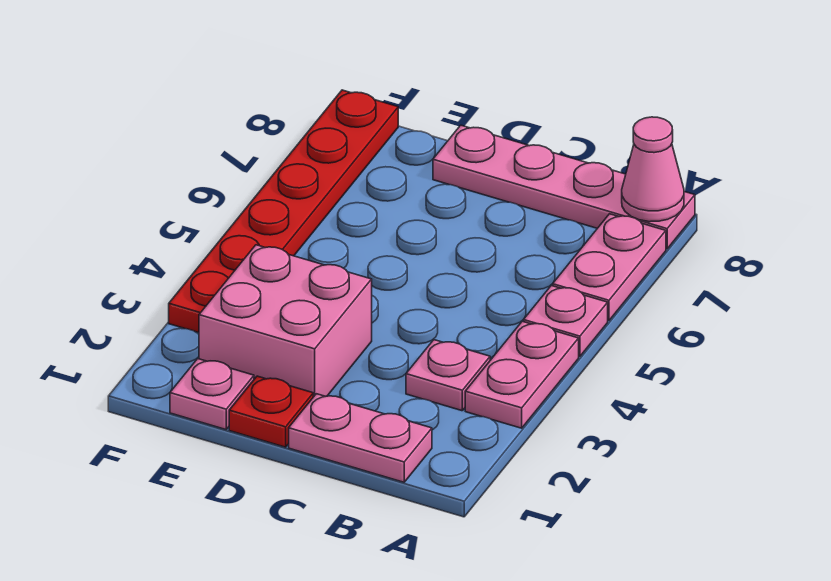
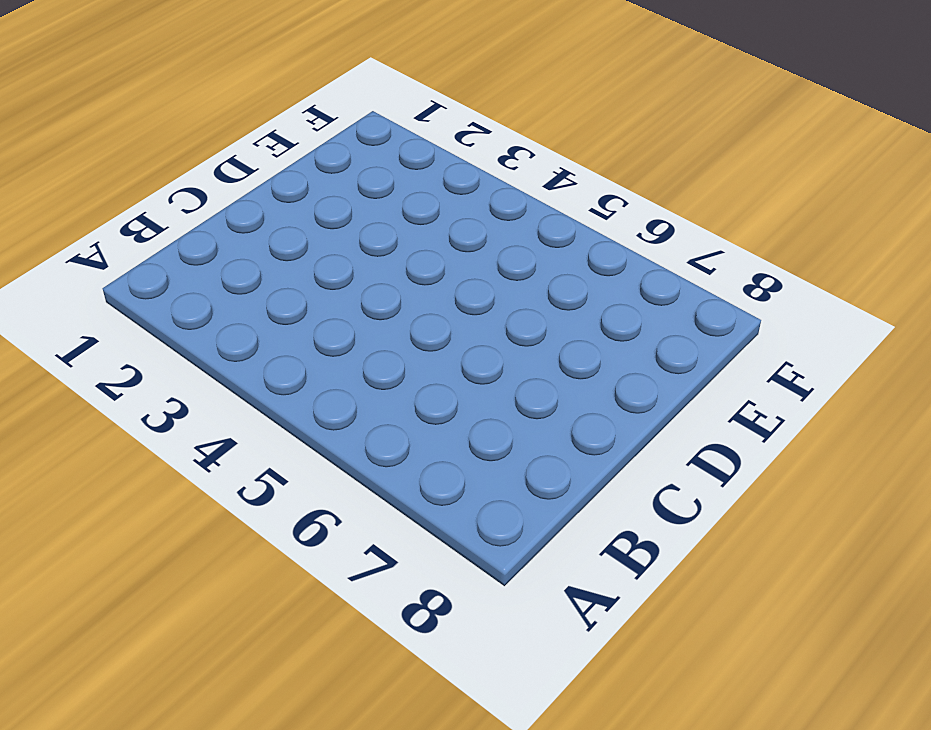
none -> pink 1x2 plate [465,321,579,428]
none -> pink 1x1 plate [524,286,608,357]

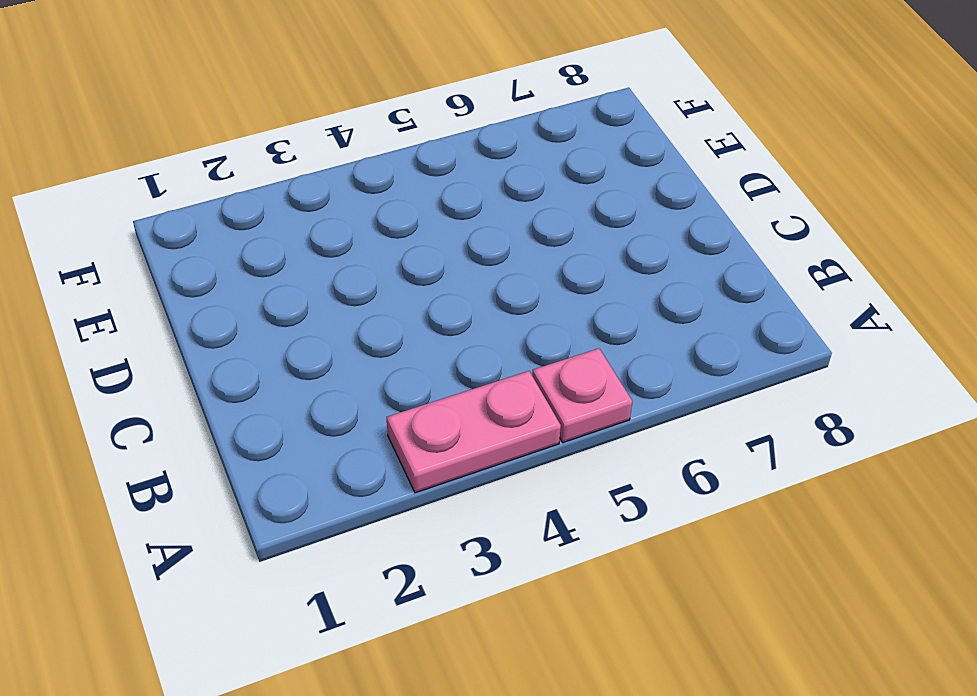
none -> pink 1x2 plate [553,214,666,321]
none -> pink 1x4 plate [433,125,695,249]

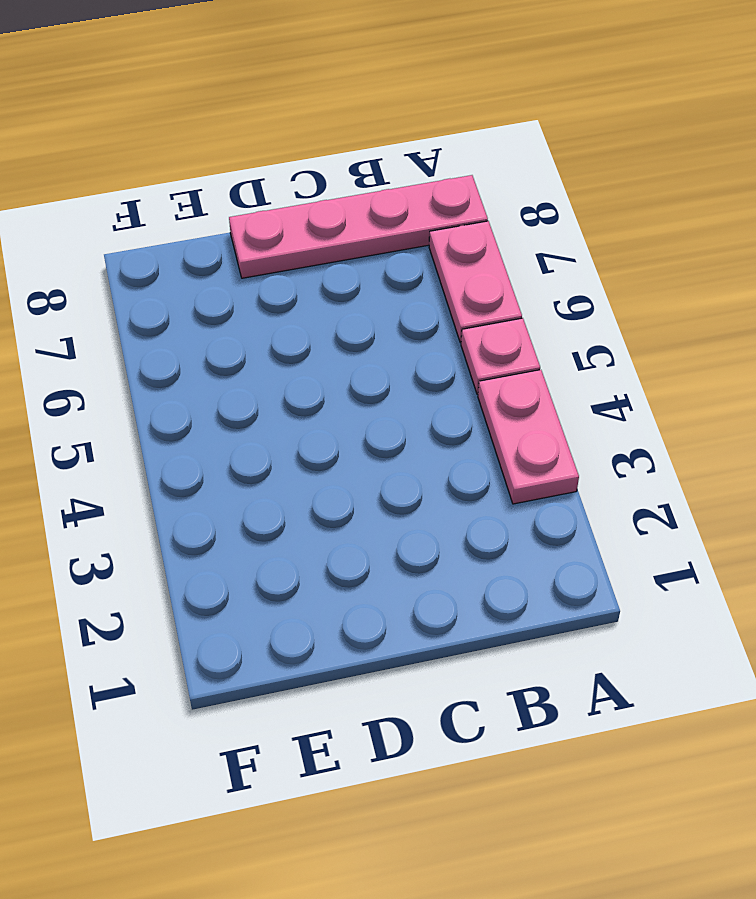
none -> pink 1x2 plate [289,394,432,482]
none -> pink 1x1 plate [406,340,490,411]

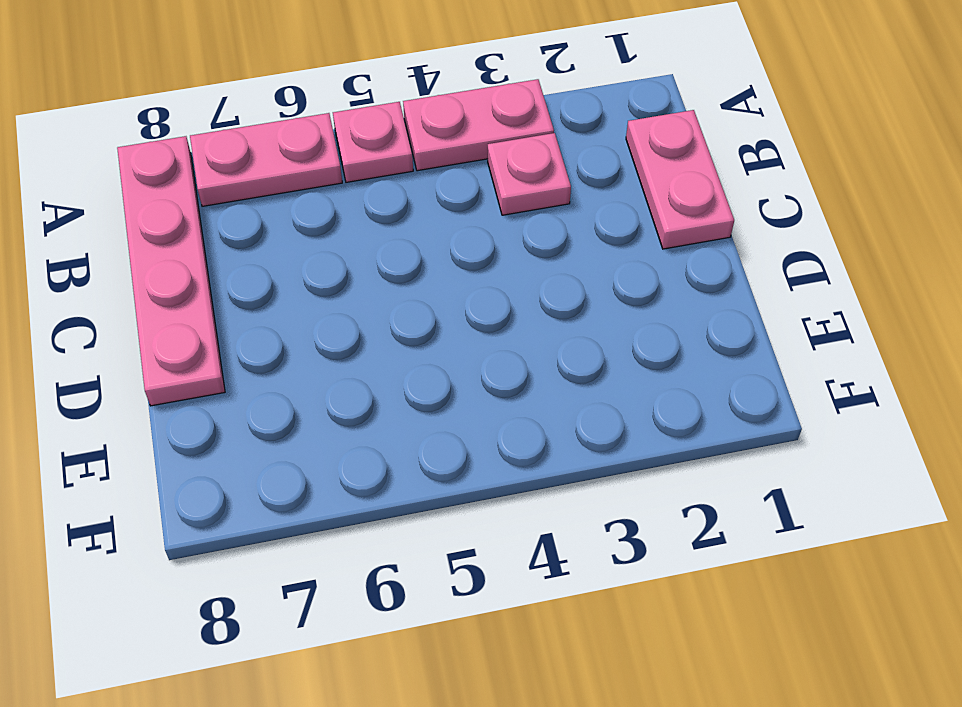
none -> red 1x1 plate [229,376,313,447]
none -> pink 2x2 brick [199,245,372,397]

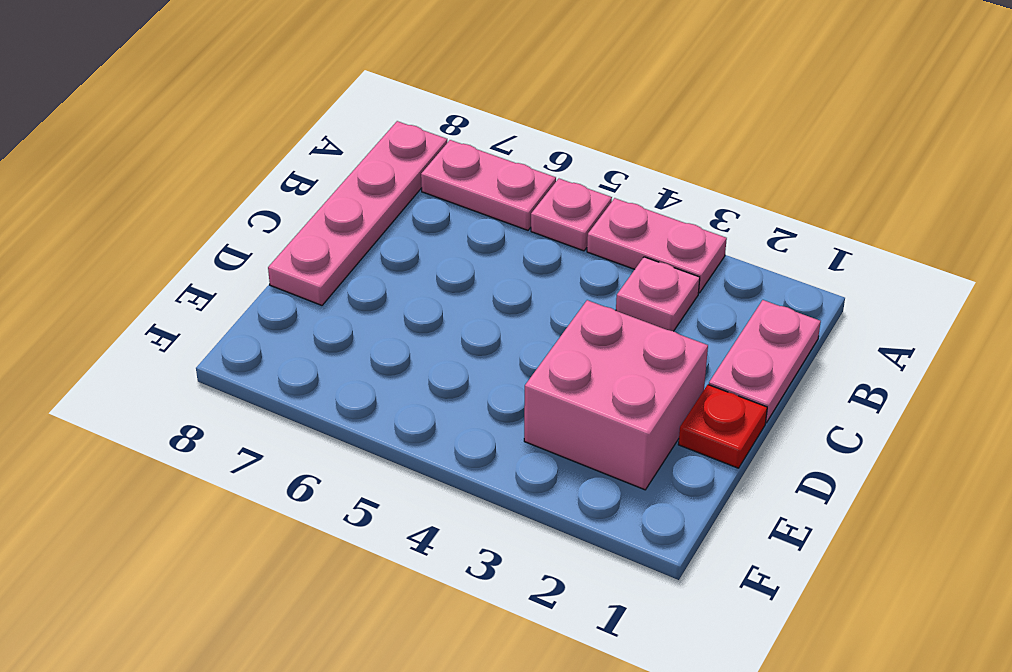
none -> pink 1x1 plate [170,359,254,430]
none -> red 1x6 plate [169,90,398,333]

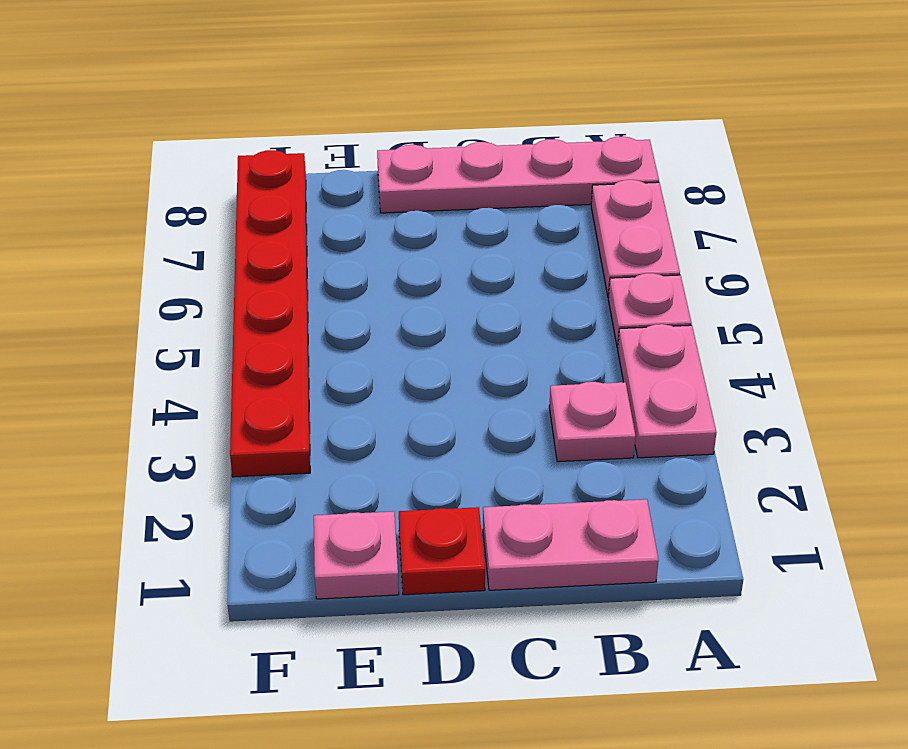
none -> pink 2x2 brick [199,245,372,397]
none -> pink 1x1 cone [622,117,684,222]

